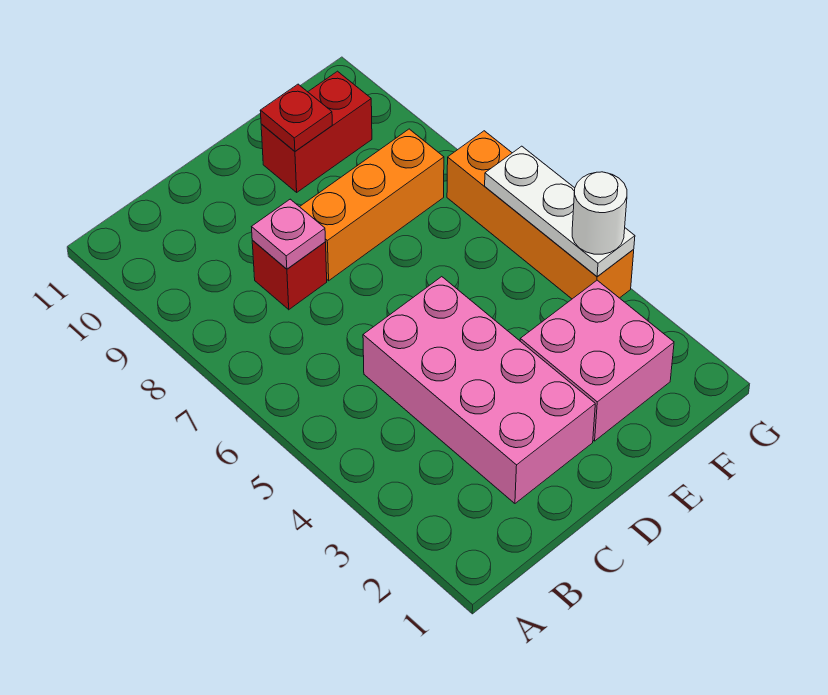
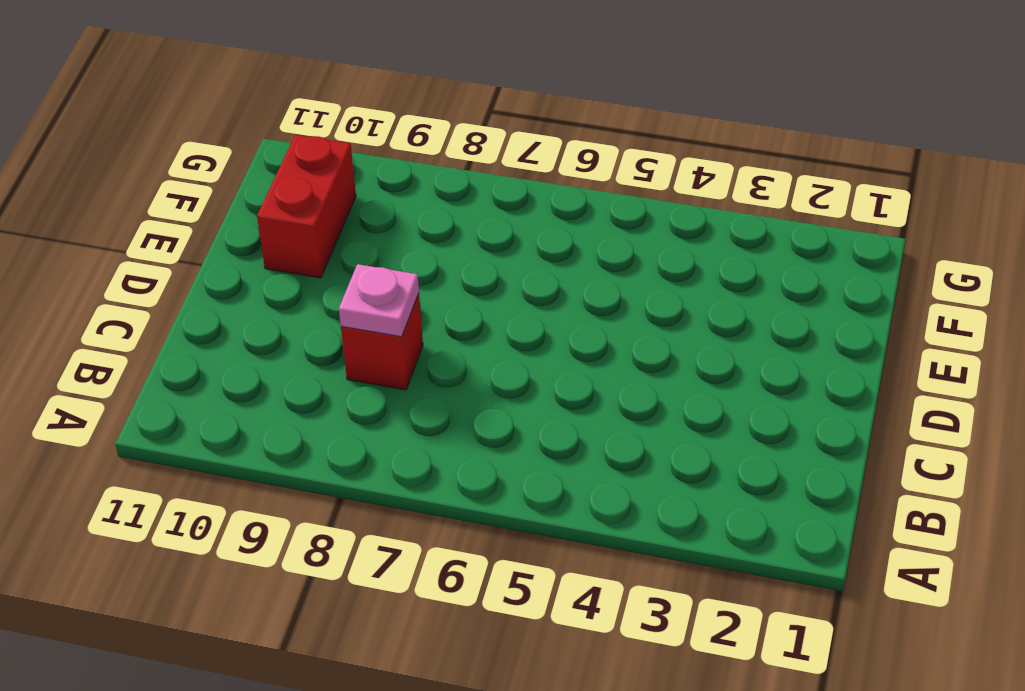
none -> pink 2x4 brick [363,277,595,503]
none -> orange 1x3 brick [300,129,444,281]

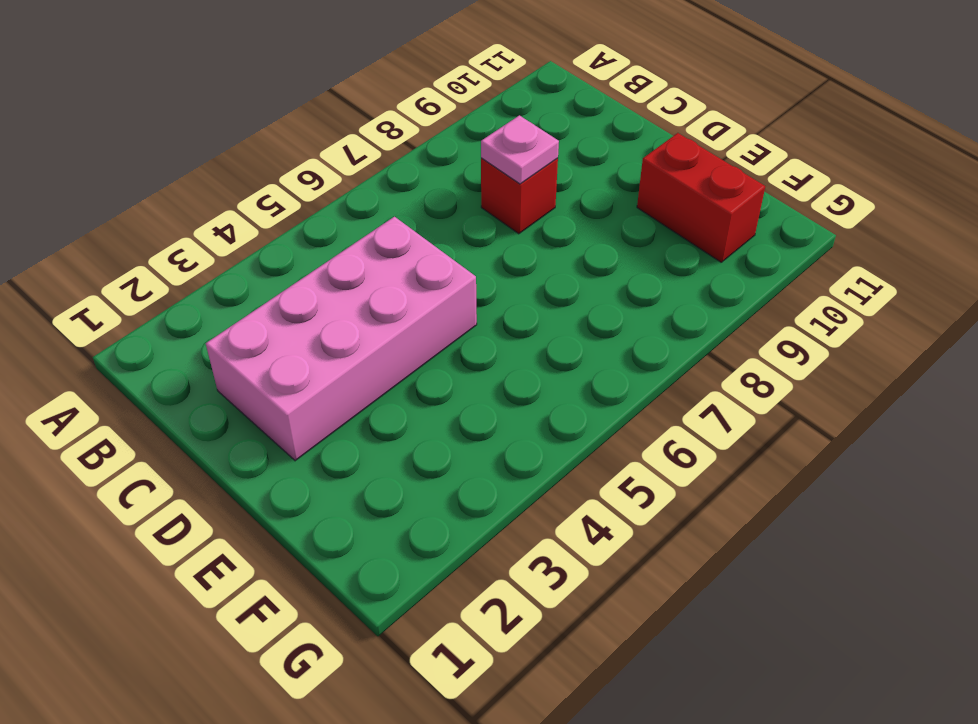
none -> orange 1x3 brick [300,129,444,281]
none -> pink 2x2 brick [520,280,674,441]

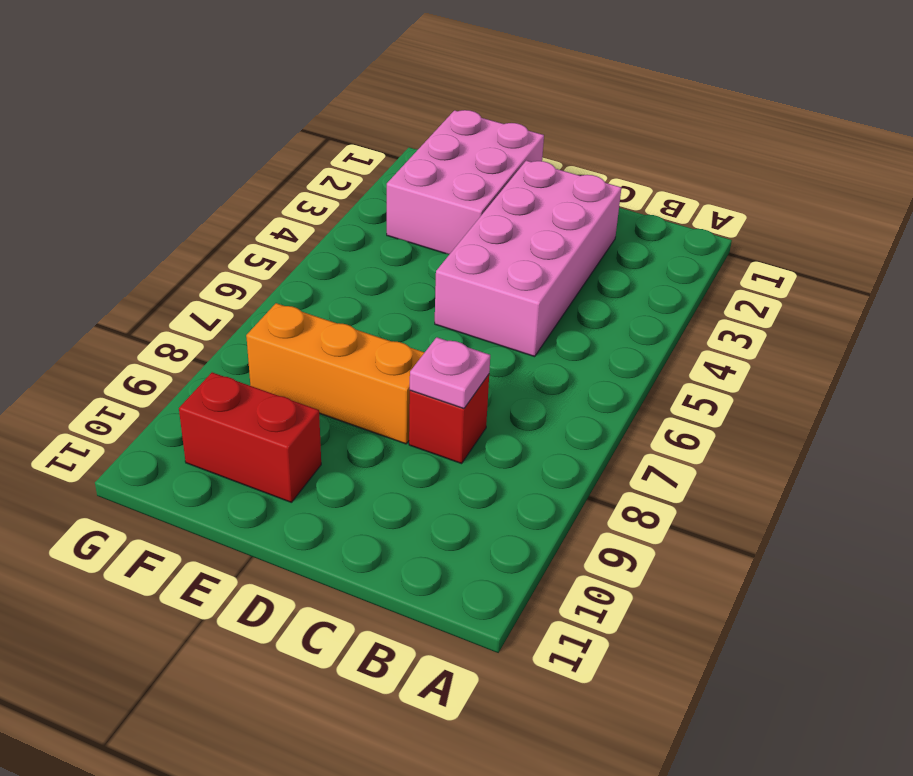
pink 2x3 brick [387,110,544,254] -> pink 2x2 brick [520,280,674,441]
none -> orange 1x4 brick [447,131,634,299]
none -> red 1x1 plate [260,84,332,151]

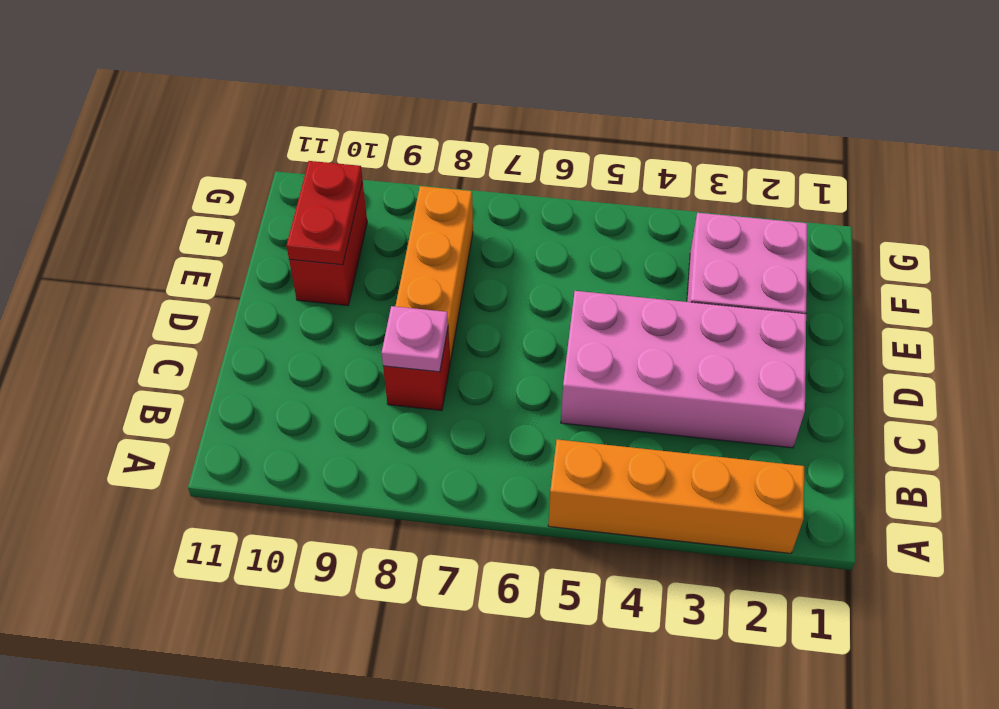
orange 1x4 brick [548,440,804,554] -> orange 1x4 brick moved to [447,131,634,299]
red 1x2 plate [287,161,362,265] -> red 1x1 plate [260,84,332,151]
none -> white 1x3 plate [485,146,635,277]
none -> white 1x1 round brick [572,172,627,254]

